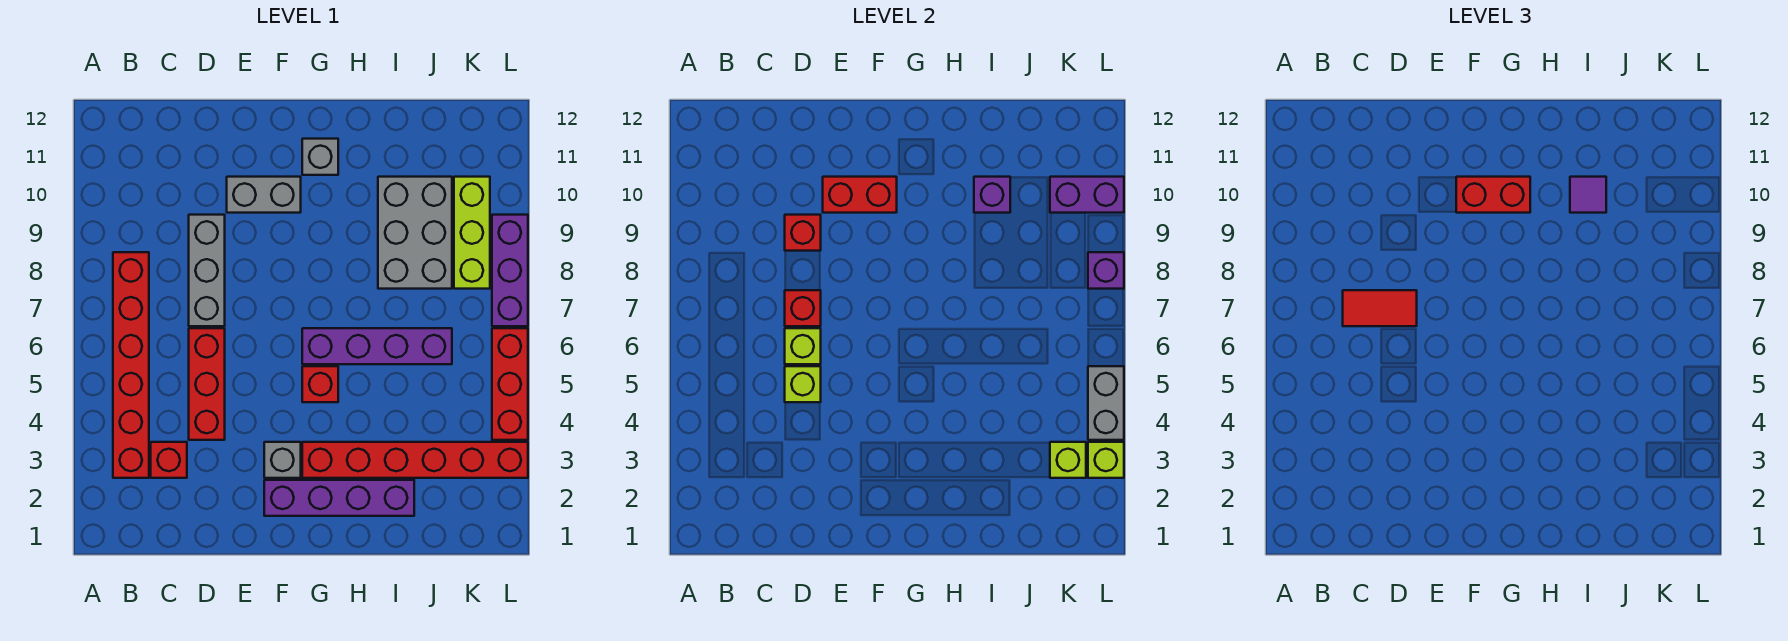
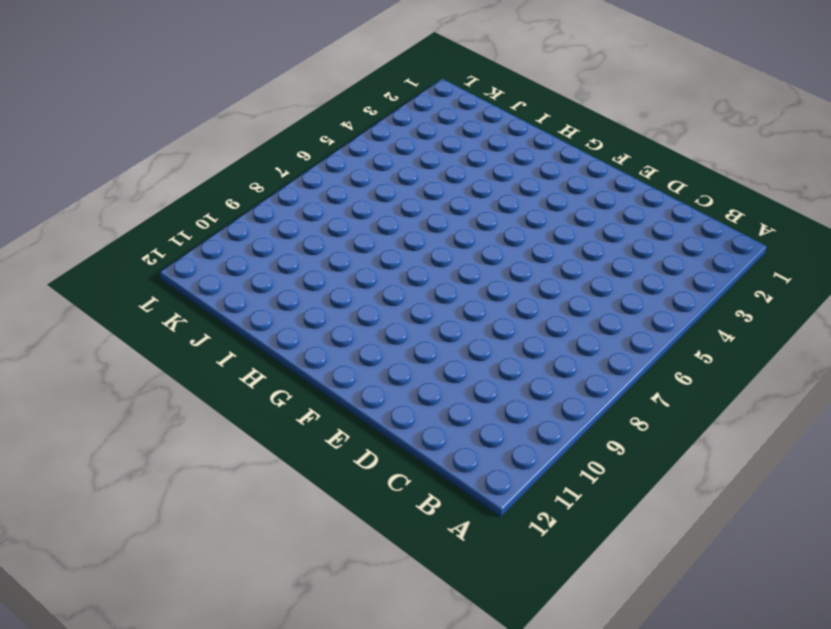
none -> red 1x6 brick [113,252,149,478]
none -> red 1x1 brick [151,442,187,478]
none -> red 1x3 brick [189,328,225,440]

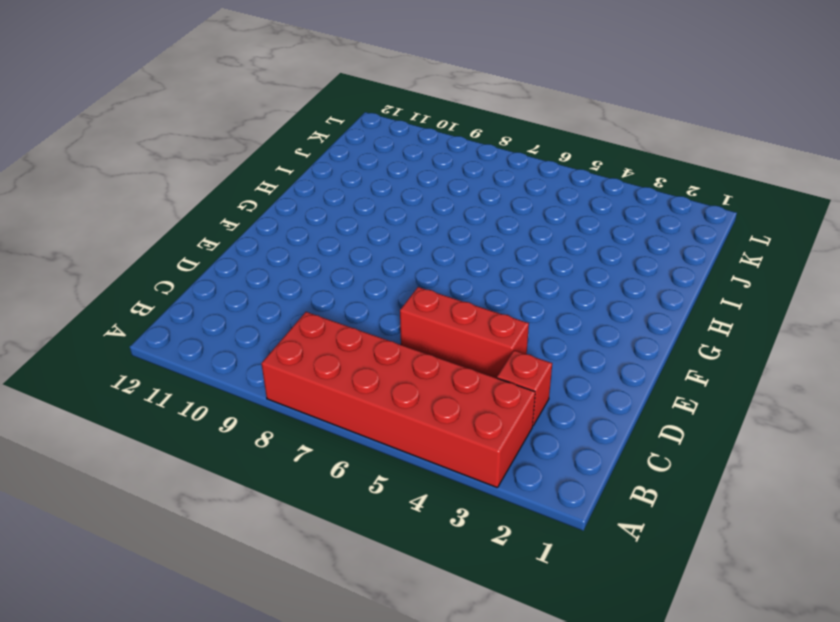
red 2x6 brick [261,312,535,488] -> red 1x6 brick [113,252,149,478]
none -> grey 1x3 brick [189,215,225,326]
none -> grey 1x2 brick [227,177,301,213]
none -> purple 1x4 brick [264,480,414,516]

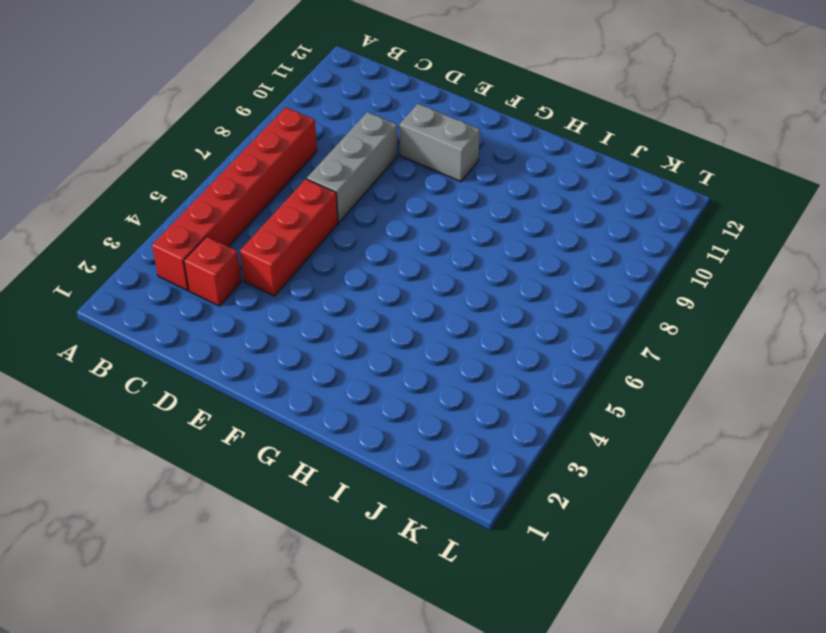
none -> purple 1x4 brick [264,480,414,516]
none -> grey 1x1 brick [264,442,301,478]
none -> red 1x6 brick [302,442,528,478]

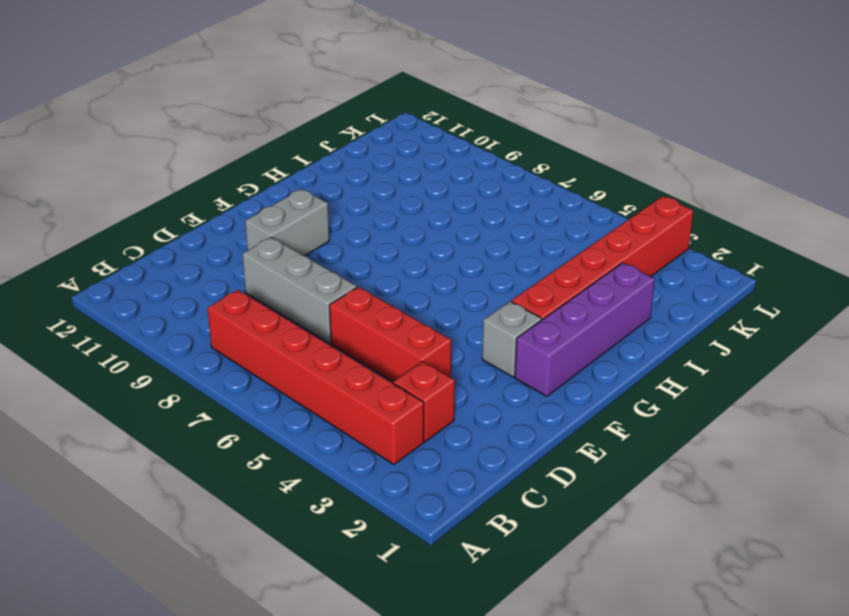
none -> red 1x1 brick [302,366,338,402]
none -> purple 1x4 brick [302,328,452,364]
none -> grey 1x1 brick [302,139,338,175]

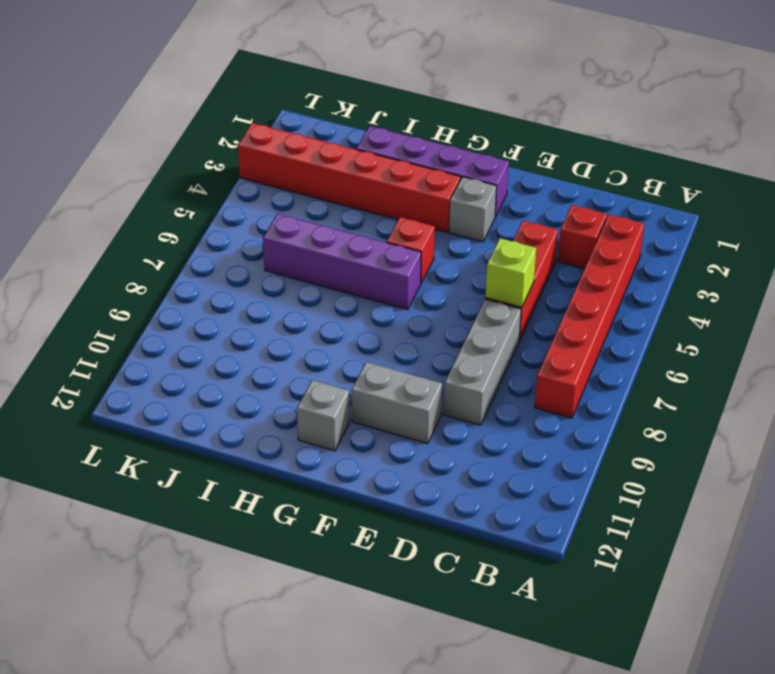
none -> grey 2x3 brick [378,177,452,289]
none -> lime 1x3 brick [454,177,490,289]
none -> red 1x3 brick [492,328,528,440]

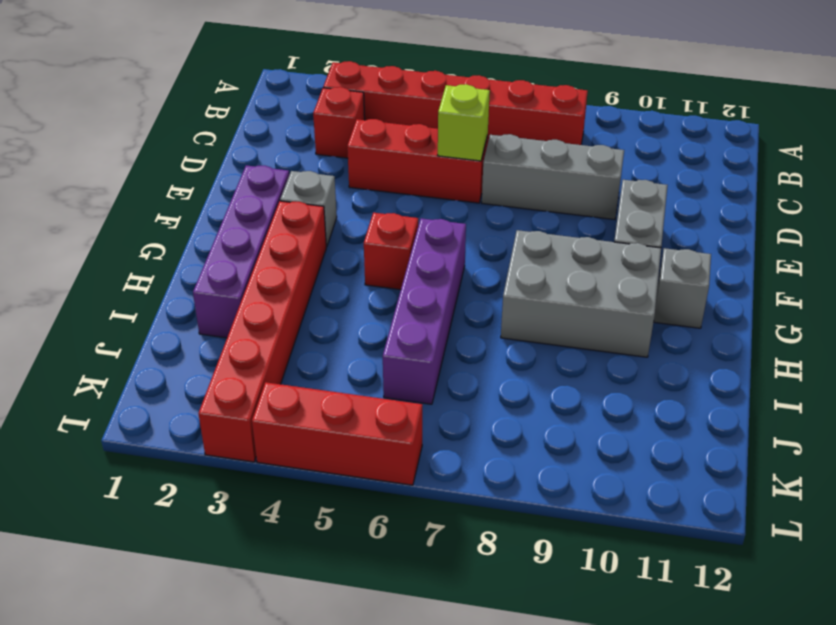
grey 2x3 brick [501,230,661,357] -> grey 2x3 brick moved to [378,177,452,289]
none -> lime 1x3 brick [454,177,490,289]
none -> purple 1x3 brick [492,215,528,326]
none -> lime 1x1 brick [785,366,821,402]

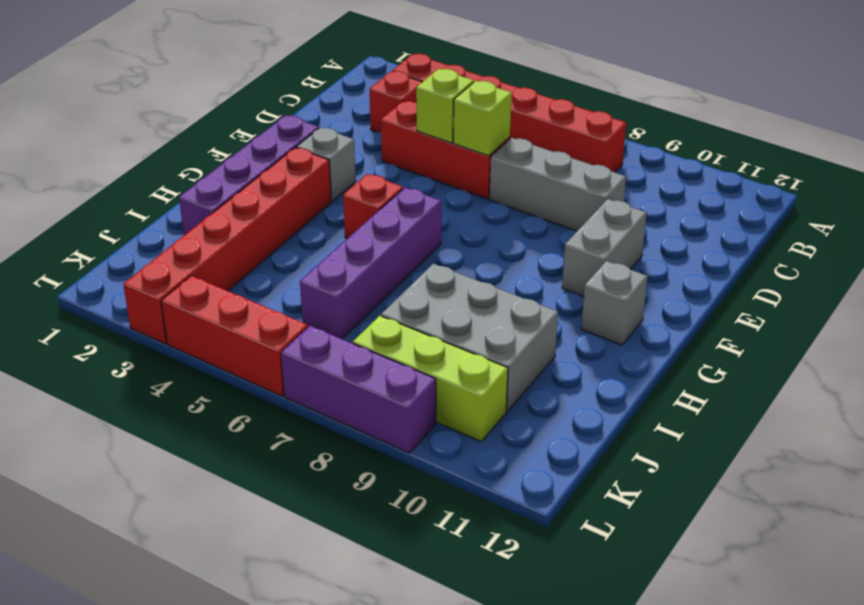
none -> red 1x1 brick [785,290,821,326]
none -> red 1x1 brick [785,215,821,251]
none -> red 1x2 brick [823,177,897,213]

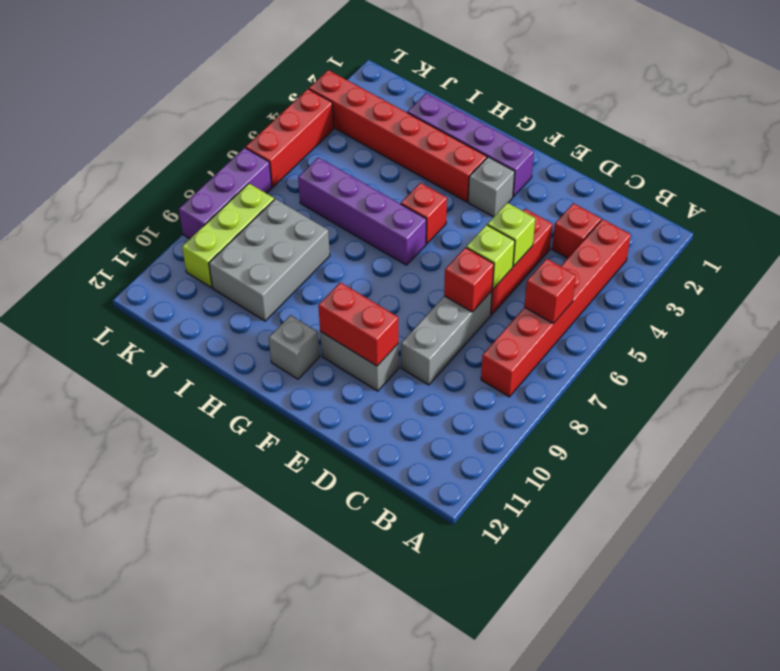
red 1x1 brick [524,259,576,323] -> red 1x1 brick moved to [785,215,821,251]
none -> purple 1x1 brick [974,177,1010,213]
none -> lime 1x1 brick [1050,442,1086,478]
none -> purple 1x2 brick [1050,177,1124,213]

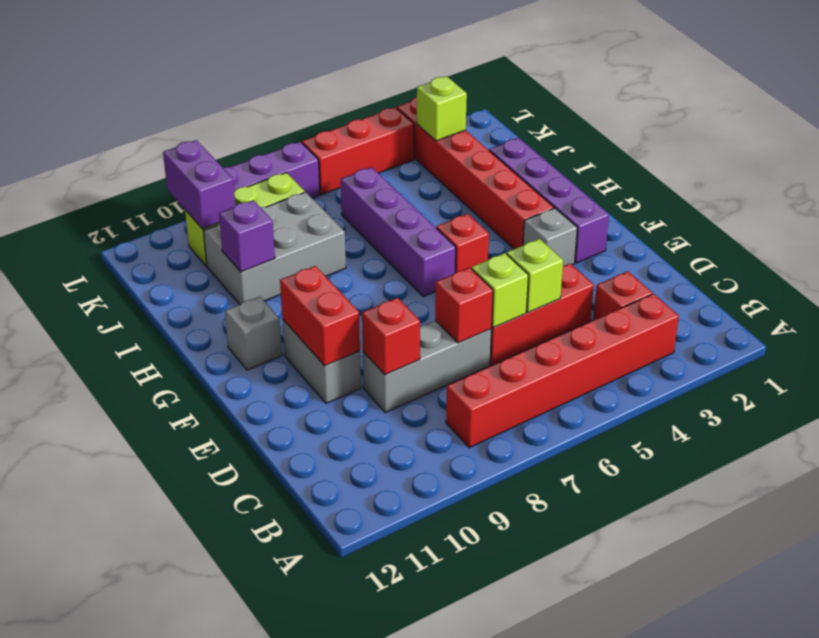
none -> lime 1x1 brick [1088,442,1124,478]
none -> grey 1x2 brick [1088,366,1124,440]
none -> purple 1x1 brick [1088,252,1124,289]

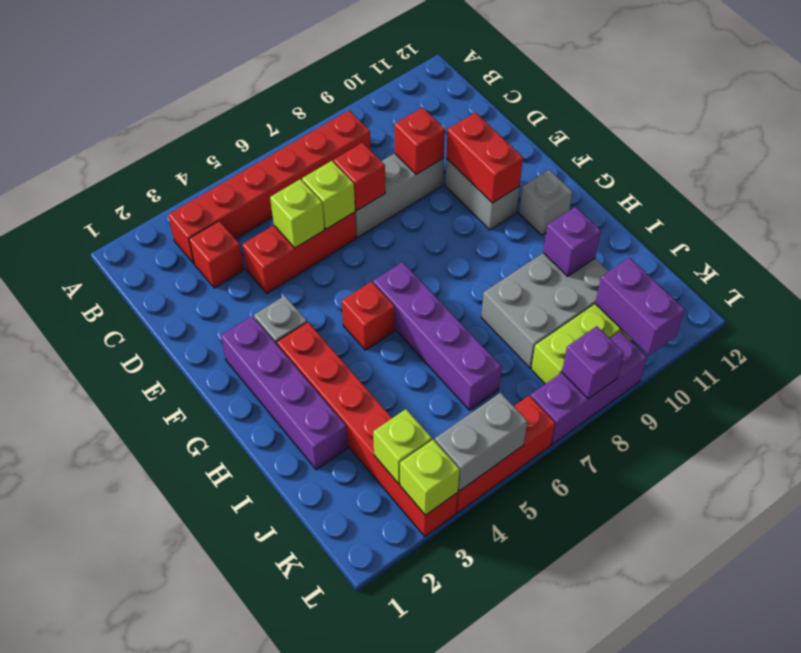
none -> red 1x2 tile [1343,290,1417,326]
none -> red 1x2 brick [1456,177,1530,213]
none -> purple 1x1 tile [1570,177,1606,213]

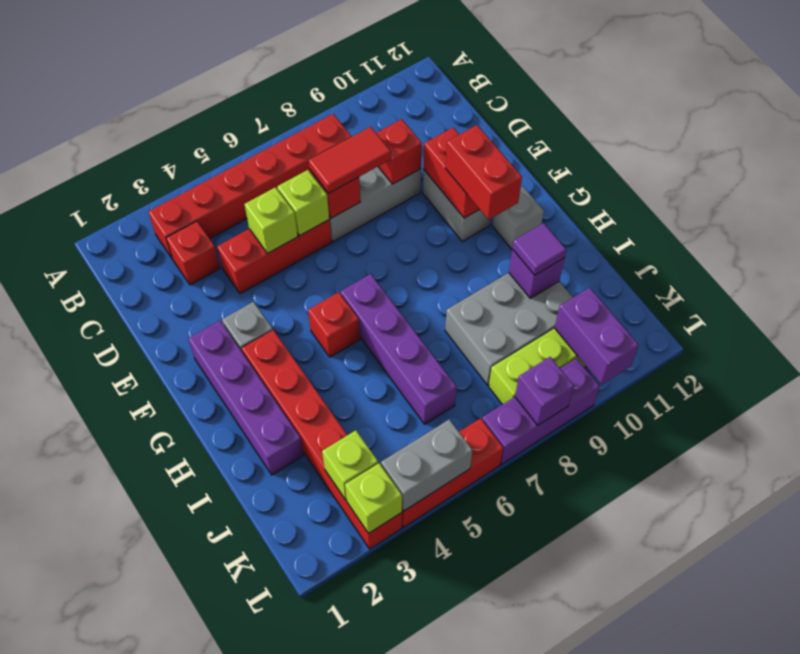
red 1x2 tile [309,127,391,193] -> red 1x2 tile turned to [1343,290,1417,326]

